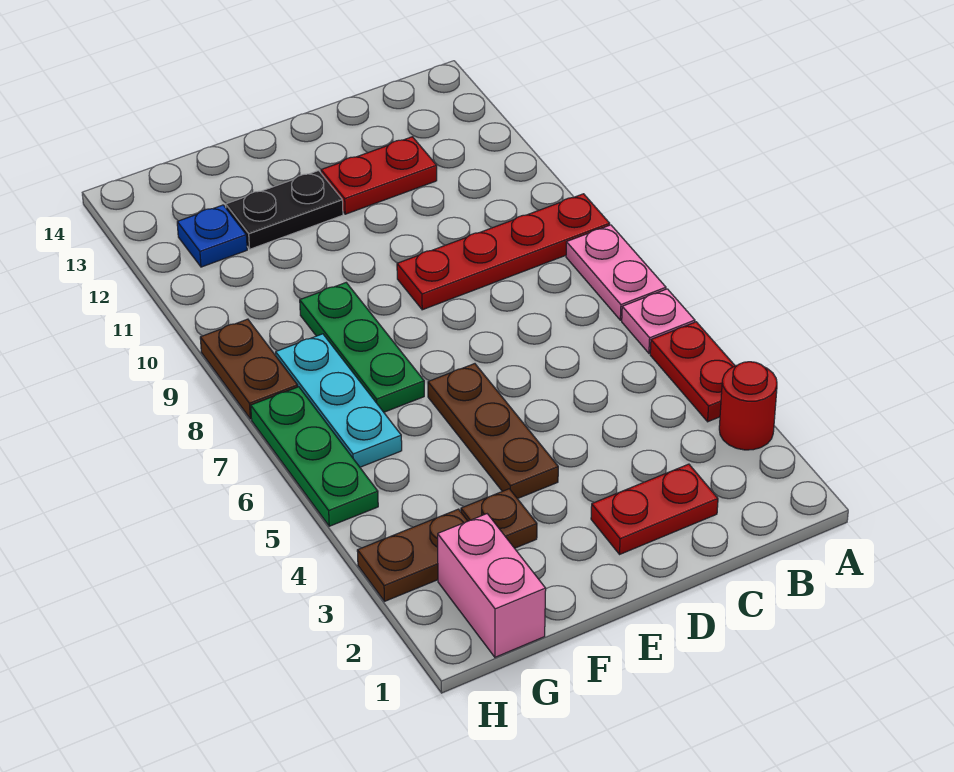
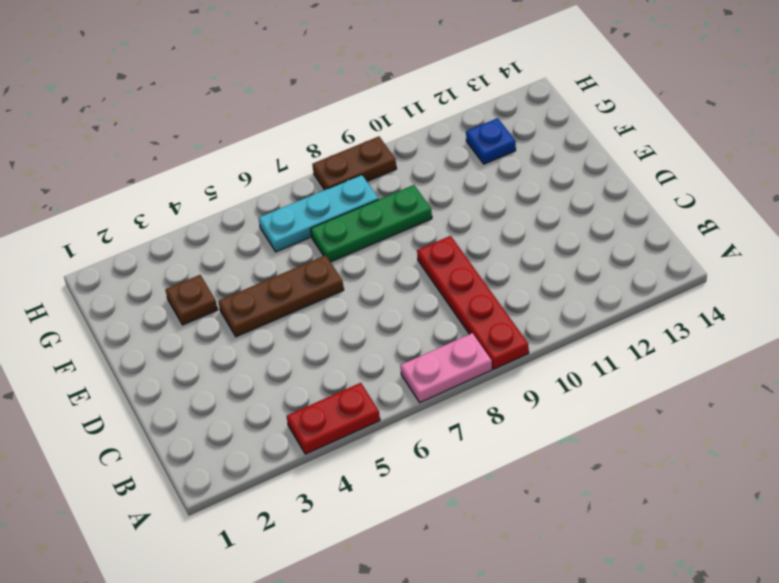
none -> red 1x1 round brick [719,362,777,450]
none -> pink 1x1 plate [622,289,695,353]
none -> red 1x2 plate [591,464,718,554]

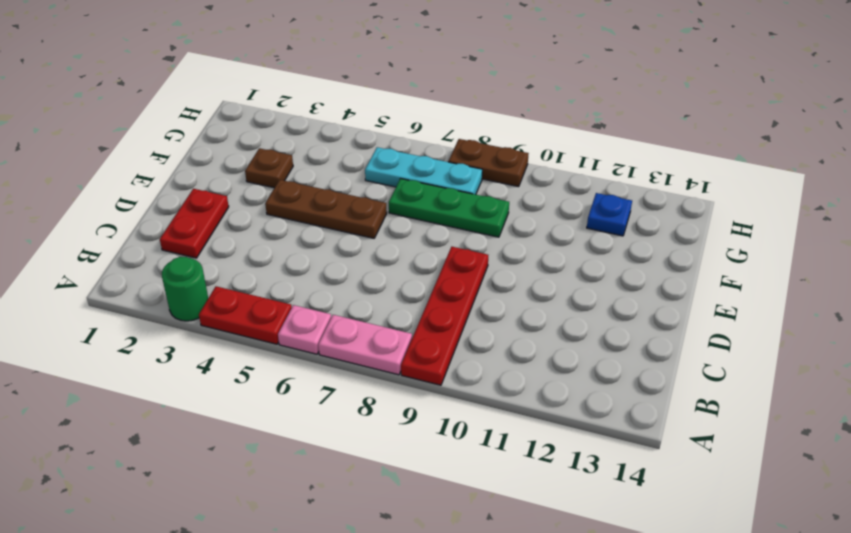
green 1x1 round brick [162,257,208,321] -> red 1x1 round brick [719,362,777,450]
none -> red 1x2 plate [321,137,437,214]
none -> black 1x2 plate [226,171,343,249]
none -> pink 1x2 brick [438,514,546,657]

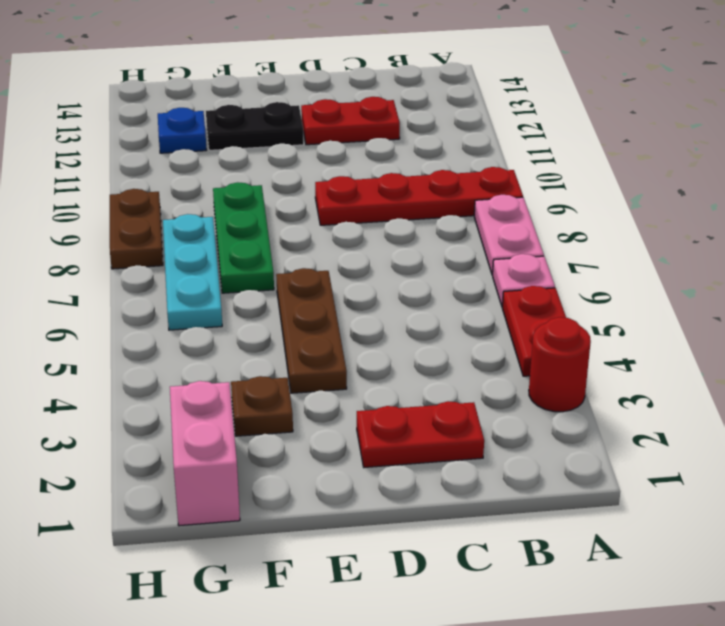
none -> brown 1x2 plate [357,509,467,601]
none -> green 1x3 plate [251,387,378,526]

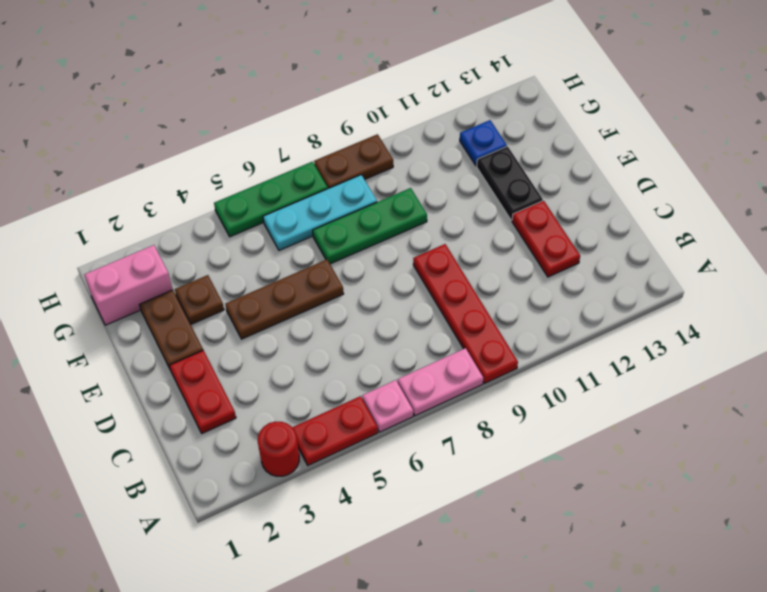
brown 1x2 plate [139,290,203,369] -> brown 1x2 plate moved to [357,509,467,601]

